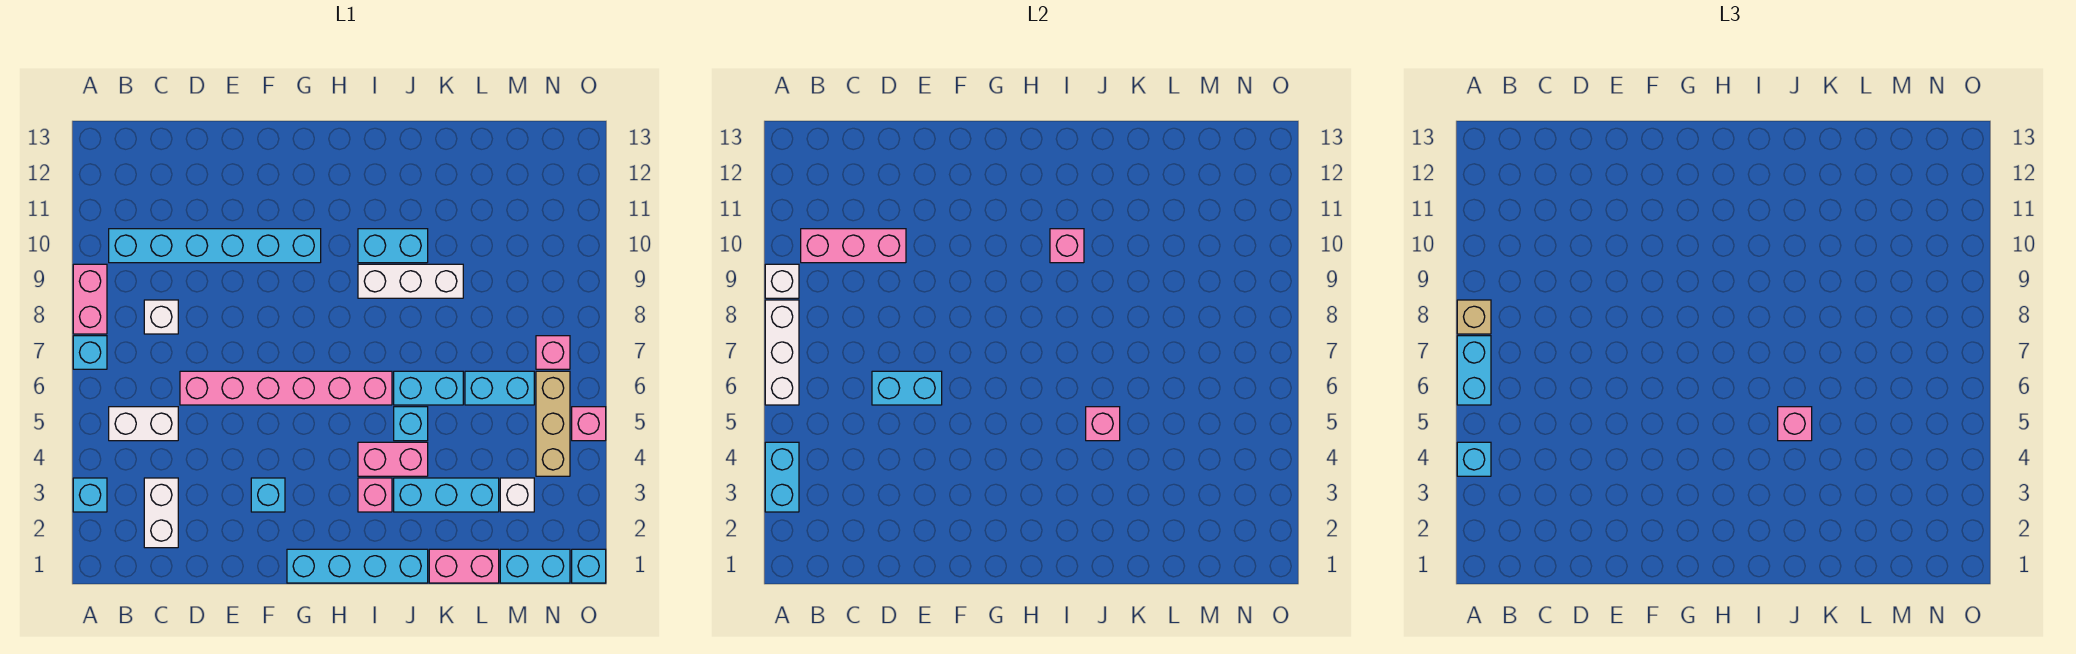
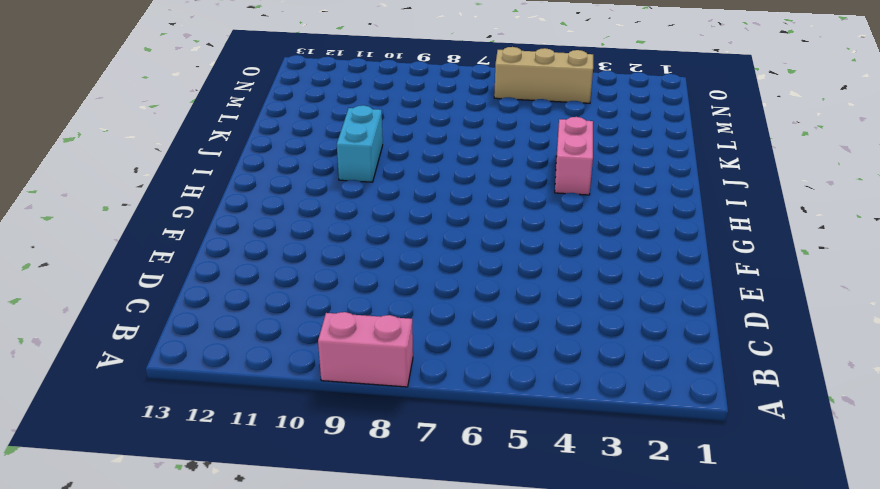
none -> cyan 1x1 brick [73,478,107,512]
none -> cyan 1x1 brick [73,336,107,369]
none -> white 1x2 brick [109,407,178,441]
none -> cyan 1x6 brick [109,229,321,263]

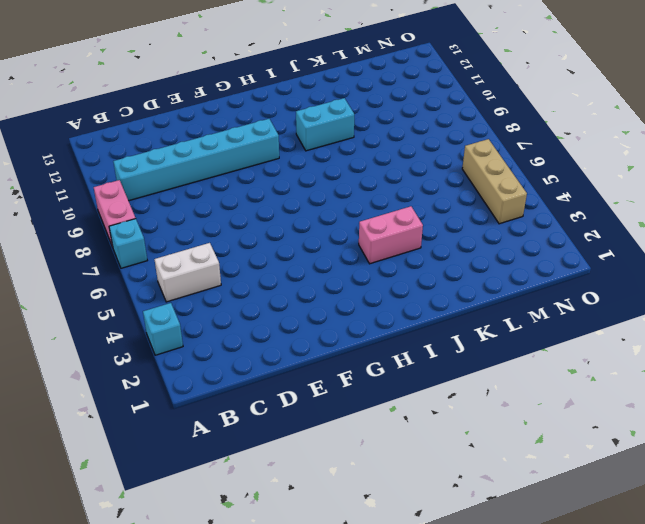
none -> white 1x2 brick [144,478,178,548]
none -> white 1x1 brick [144,300,178,334]
none -> pink 1x6 brick [180,371,392,405]
none -> cyan 1x1 brick [251,478,285,512]

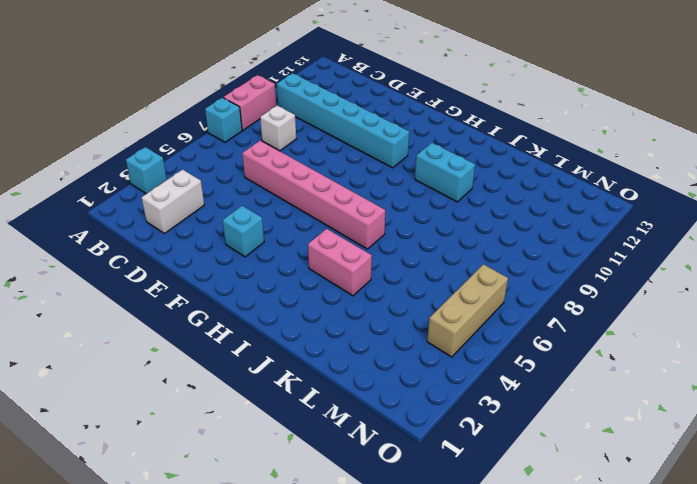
none -> white 1x2 brick [109,407,178,441]
none -> cyan 1x4 brick [287,549,428,583]
none -> pink 1x1 brick [358,478,392,512]
none -> white 1x3 brick [358,264,463,298]

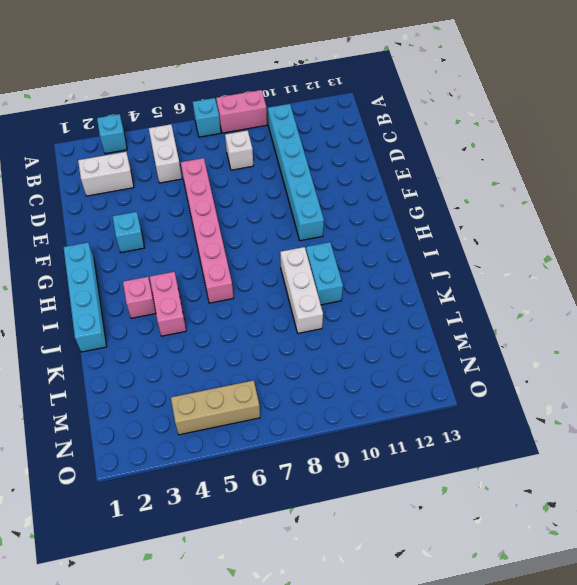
none -> cyan 1x3 brick [394,478,499,512]
none -> cyan 1x1 brick [394,407,428,441]
none -> cyan 1x2 brick [394,371,463,405]
none -> pink 1x2 brick [429,549,499,583]

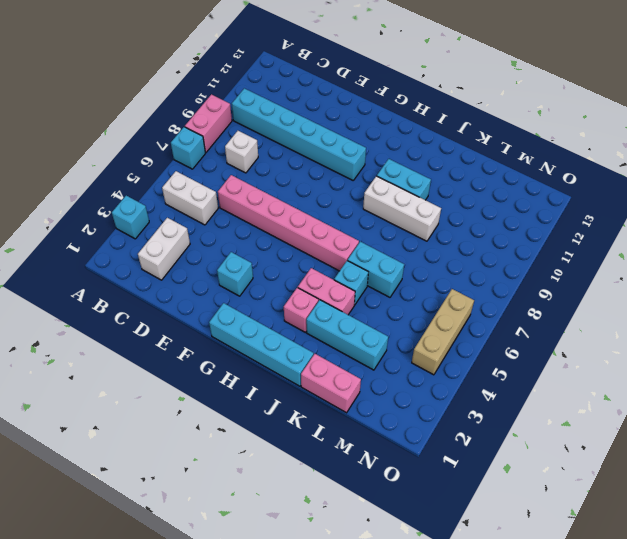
none -> cyan 1x2 brick [465,371,534,405]
none -> cyan 1x2 brick [500,549,570,583]
none -> white 1x1 brick [500,478,534,512]
none -> pink 1x1 brick [536,336,570,369]

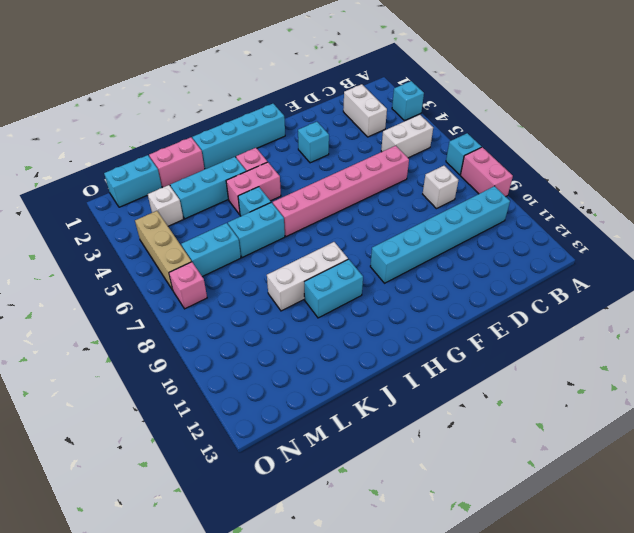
none -> cyan 1x1 brick [572,549,606,583]
none -> pink 1x1 brick [572,407,606,441]
none -> cyan 1x2 brick [765,442,799,512]
none -> white 1x3 brick [765,300,799,405]

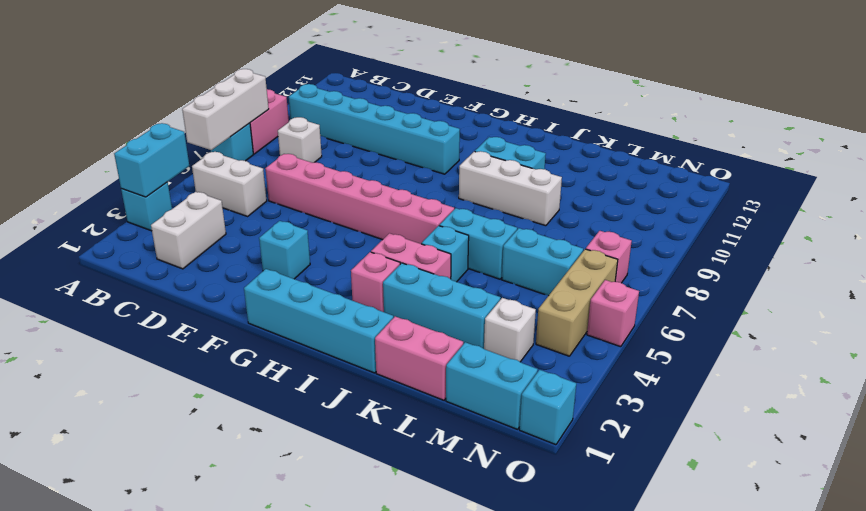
none -> white 1x1 brick [765,264,799,298]
none -> pink 1x3 brick [801,229,906,263]
none -> cyan 1x2 brick [872,371,942,405]
none -> pink 1x1 brick [1050,229,1084,263]

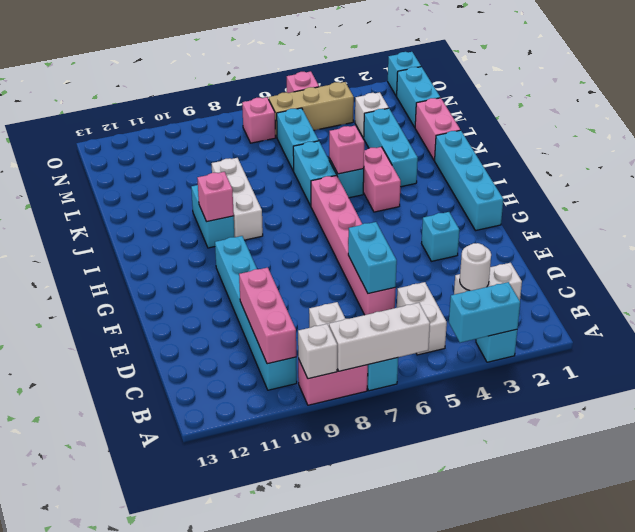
white 1x1 round brick [460,243,491,291] -> none
none -> pink 1x1 brick [358,478,392,512]
none -> cyan 1x1 brick [1457,442,1491,476]
none -> cyan 1x2 brick [1457,336,1491,405]
none -> tan 1x1 brick [1457,300,1491,334]

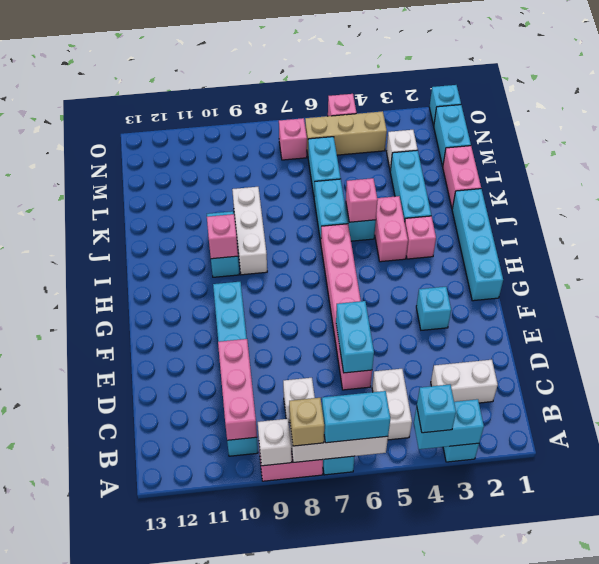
none -> pink 1x1 brick [1778,407,1812,441]

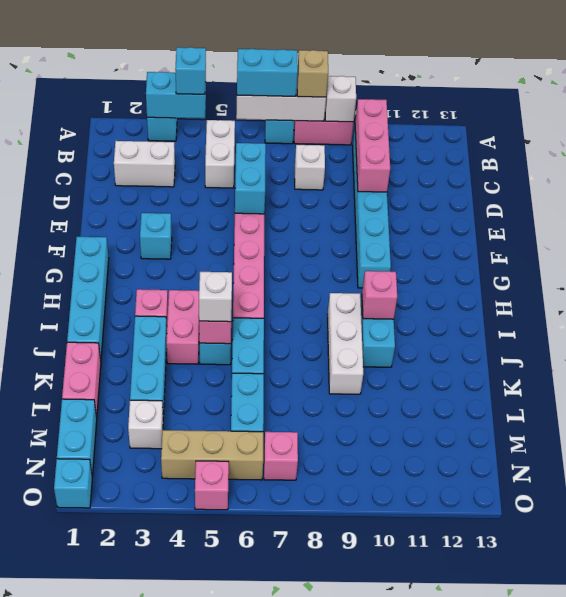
white 1x1 brick [199,272,232,322] -> pink 1x1 brick [1778,407,1812,441]

